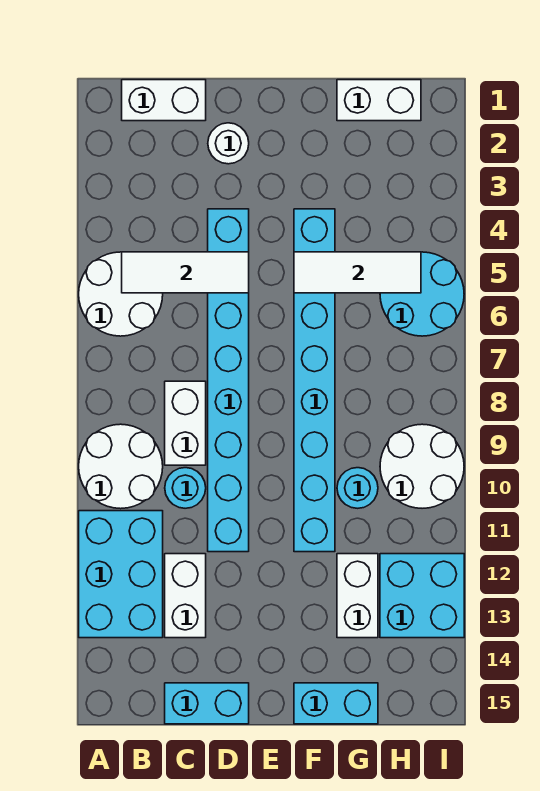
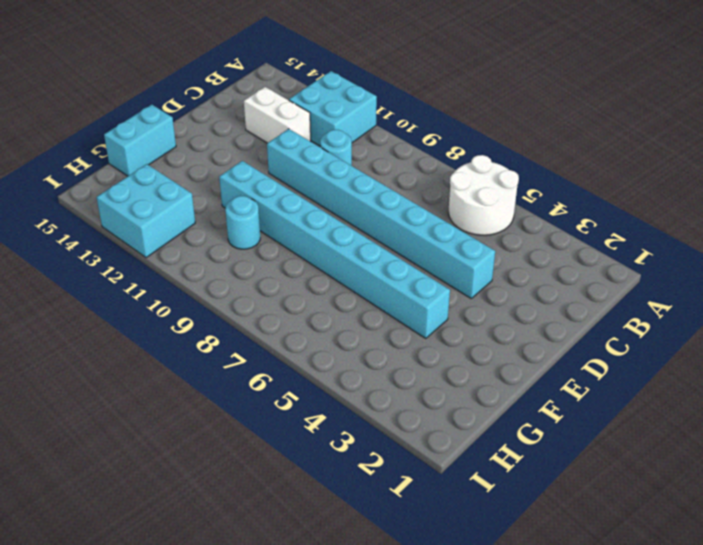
cyan 2x2 brick [289,71,377,146] -> cyan 2x3 brick [79,511,163,638]
none -> white 2x2 round brick [79,424,163,509]
none -> white 1x2 brick [122,80,206,121]
none -> white 1x2 brick [165,381,206,465]

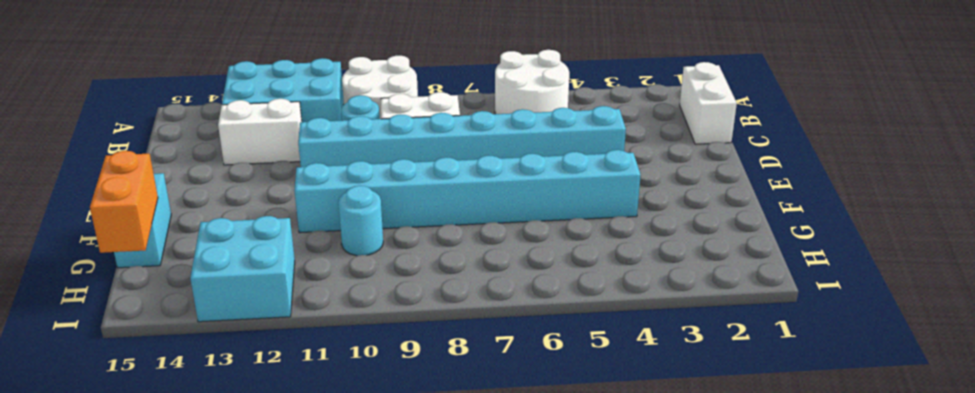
orange 1x2 brick [90,151,158,253] -> none
none -> cyan 1x2 brick [165,683,249,724]
none -> white 1x1 round brick [208,123,249,164]
none -> white 1x2 brick [337,80,421,121]

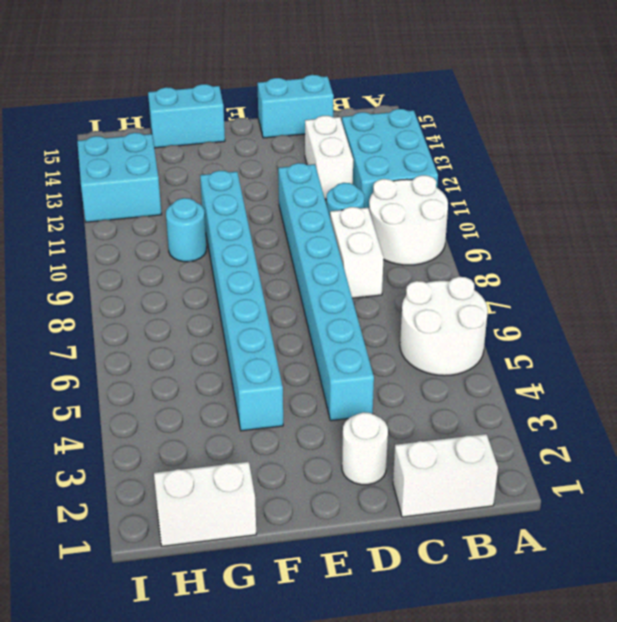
none -> white 1x2 brick [337,554,378,638]
none -> cyan 2x2 round brick [380,252,464,336]
none -> white 2x2 round brick [380,424,464,508]

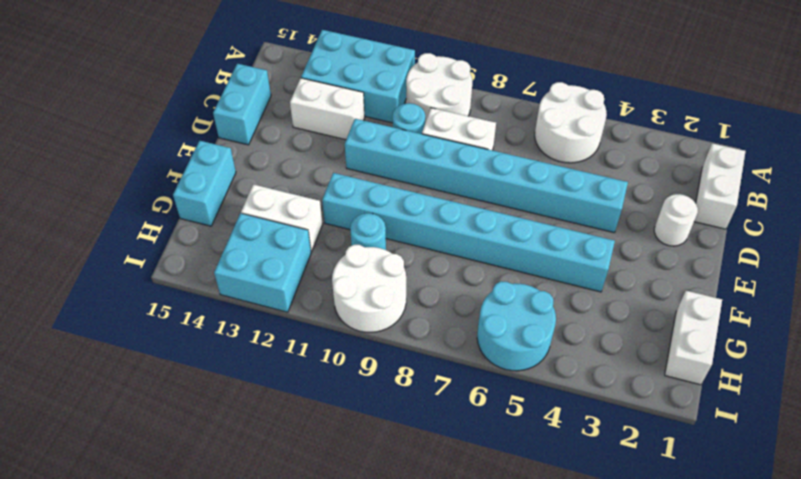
none -> white 1x3 tile [122,252,249,293]
none -> white 1x3 tile [294,252,421,293]

